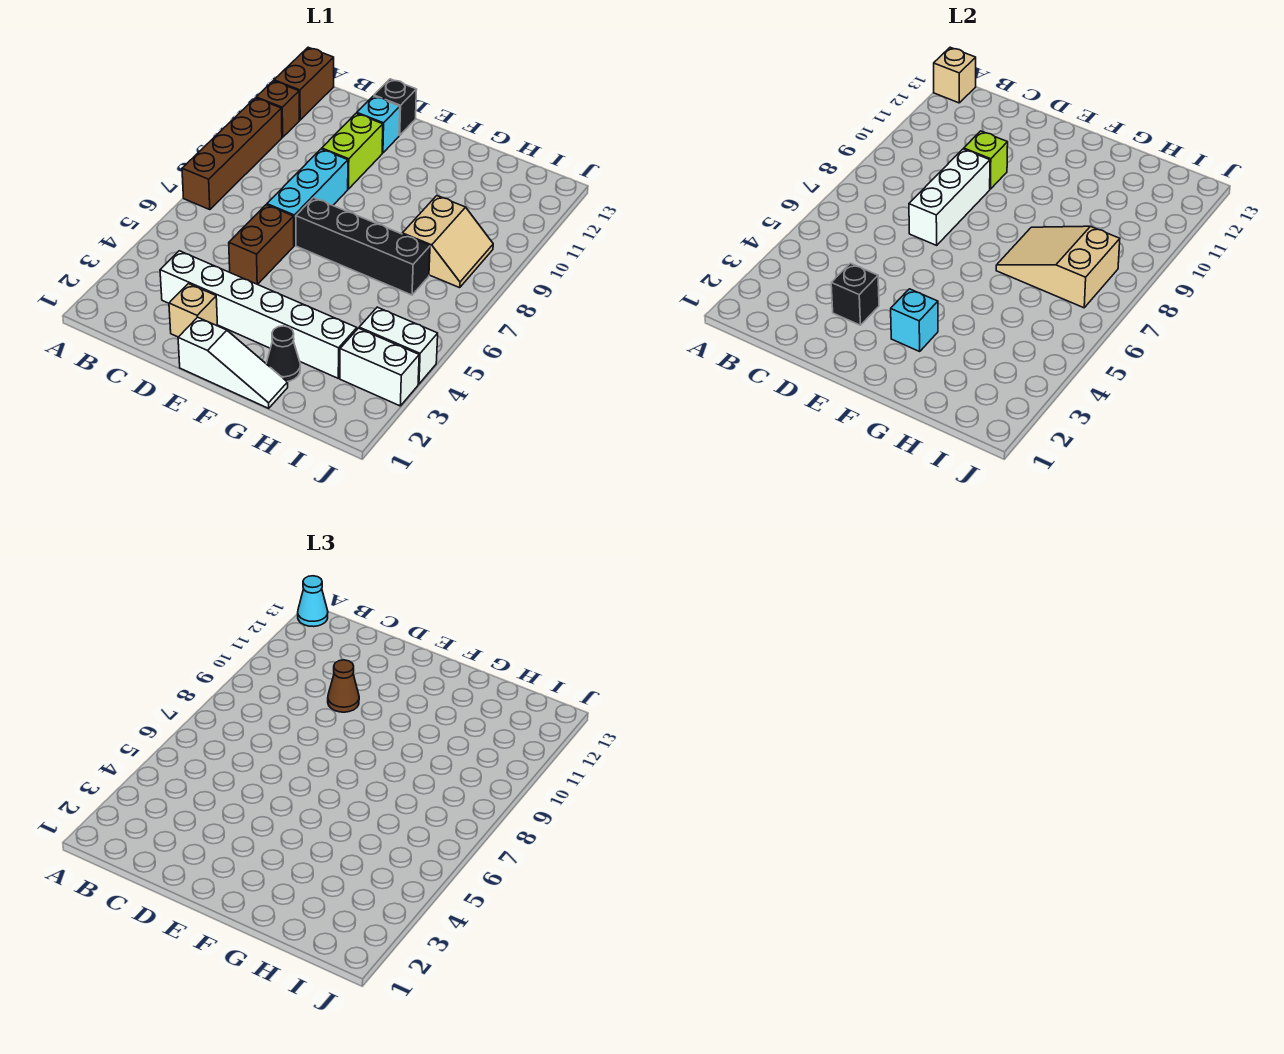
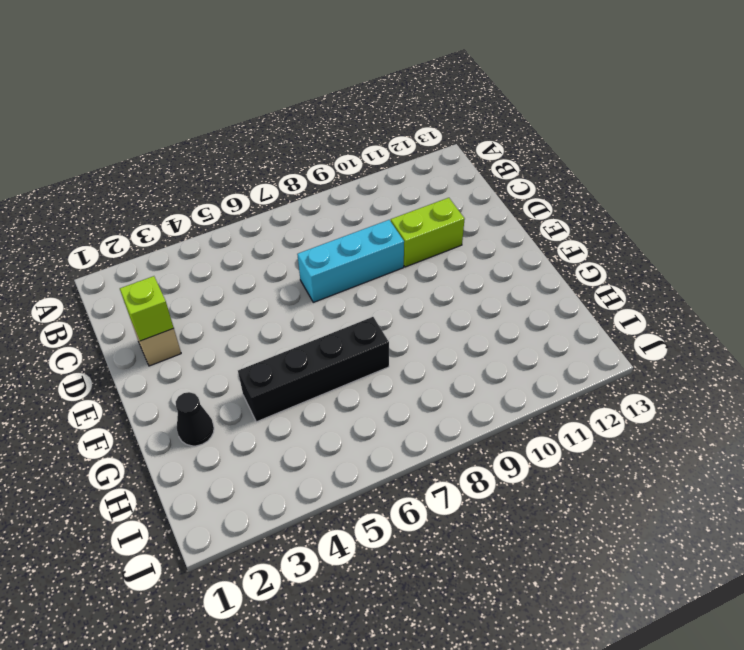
lime 1x1 brick [120,276,174,341] -> lime 1x1 brick moved to [964,131,1008,189]
black 1x4 brick [238,317,389,422] -> black 1x4 brick turned to [296,198,430,295]
none -> brown 1x4 brick [182,98,282,210]
none -> brown 1x1 brick [256,81,299,137]
none -> brown 1x2 brick [274,47,334,120]

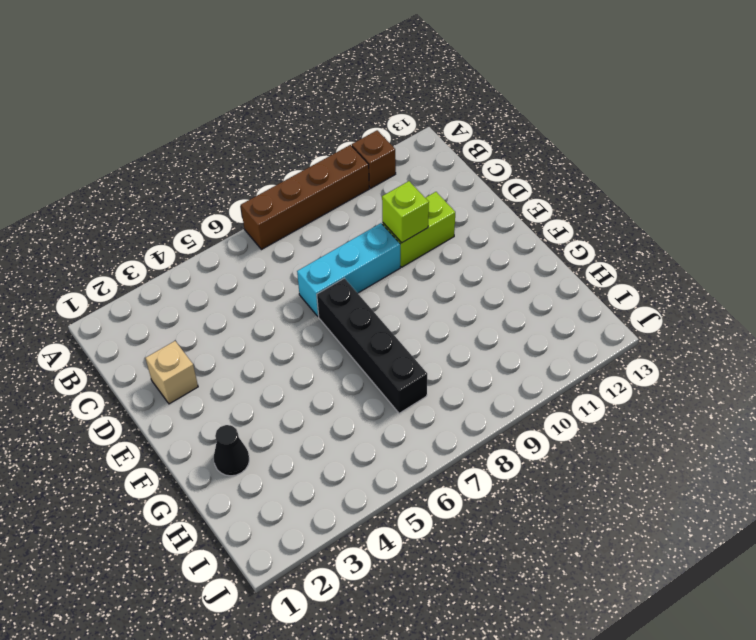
none -> brown 1x2 brick [274,47,334,120]
none -> white 1x6 brick [160,251,357,378]
none -> brown 1x2 brick [229,205,294,284]

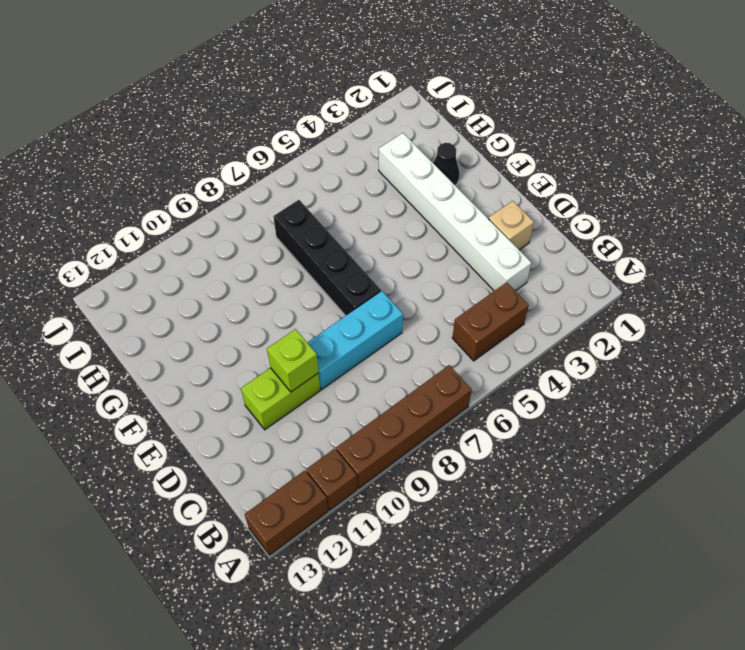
brown 1x2 brick [452,282,529,361] -> brown 1x2 brick moved to [229,205,294,284]
none -> cyan 1x1 brick [357,96,400,153]
none -> black 1x1 brick [374,79,417,135]
none -> white 1x3 slope [178,317,288,408]

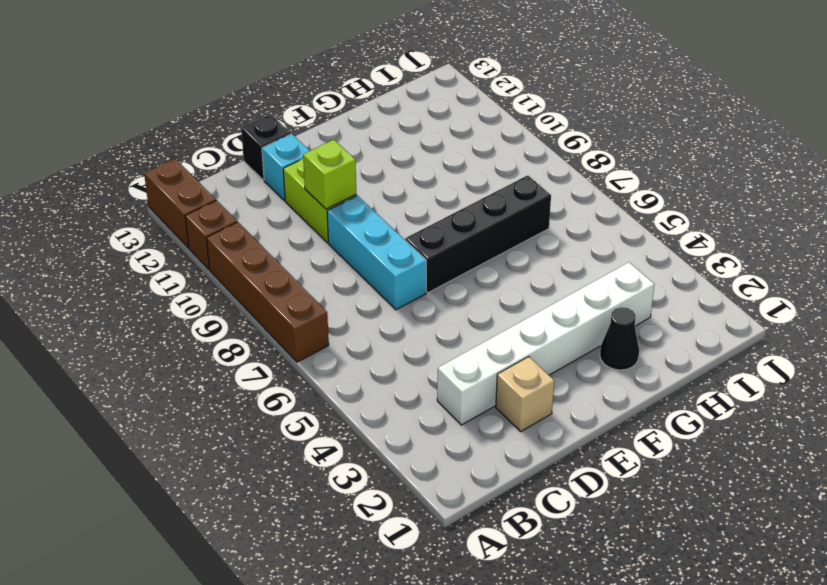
none -> brown 1x2 brick [229,205,294,284]
none -> white 1x3 slope [178,317,288,408]
none -> tan 2x2 slope [402,196,493,288]

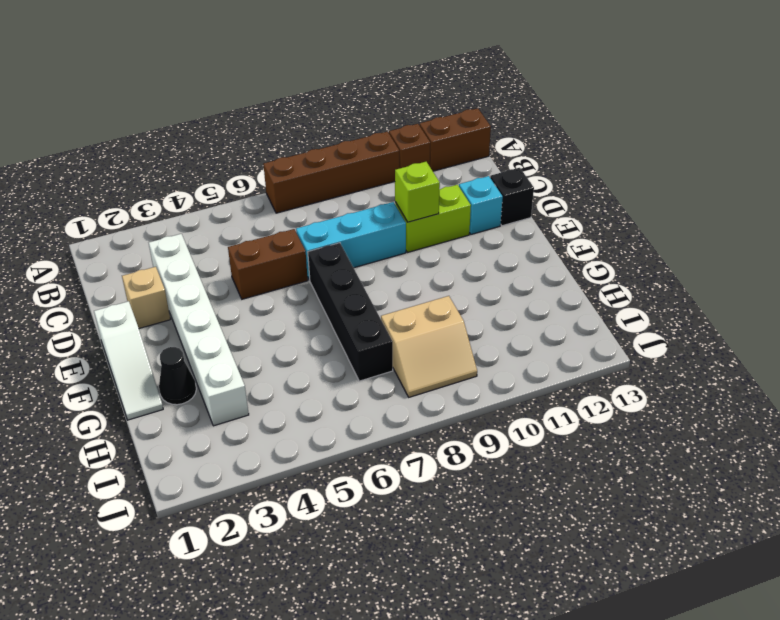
none -> white 1x2 brick [340,328,419,406]
none -> white 1x2 brick [359,307,438,384]
none -> tan 1x1 brick [934,47,976,103]

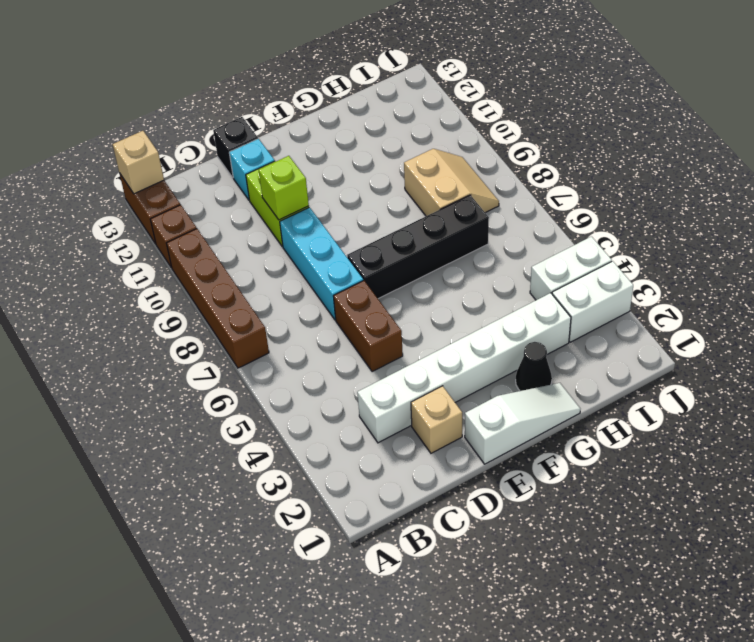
none -> black 1x1 brick [831,263,879,325]
none -> white 1x3 brick [909,149,990,245]
none -> cyan 1x1 brick [891,289,938,351]

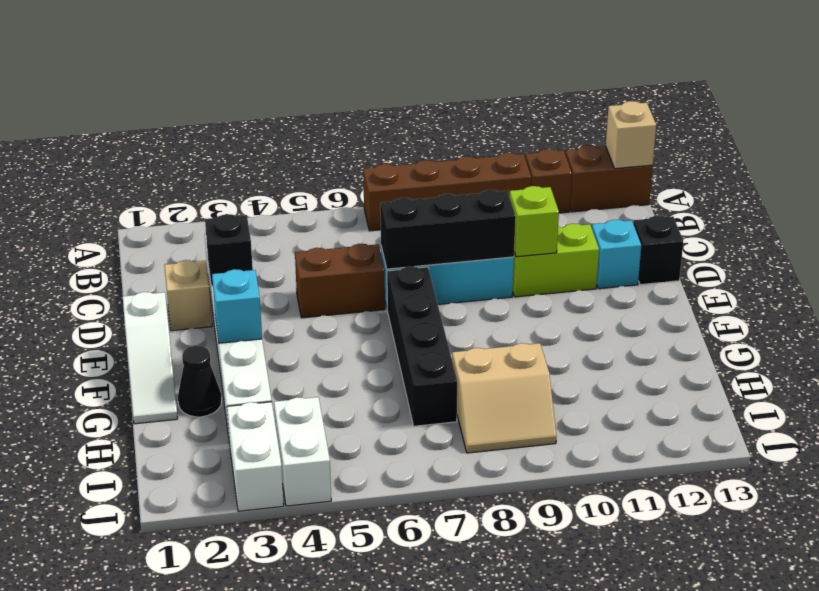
black 1x3 brick [380,190,516,269] -> white 1x3 brick [909,149,990,245]
none -> tan 2x3 slope [996,226,1120,308]
none -> cyan 1x1 cone [298,576,328,627]
none -> brown 1x1 cone [328,660,359,712]

